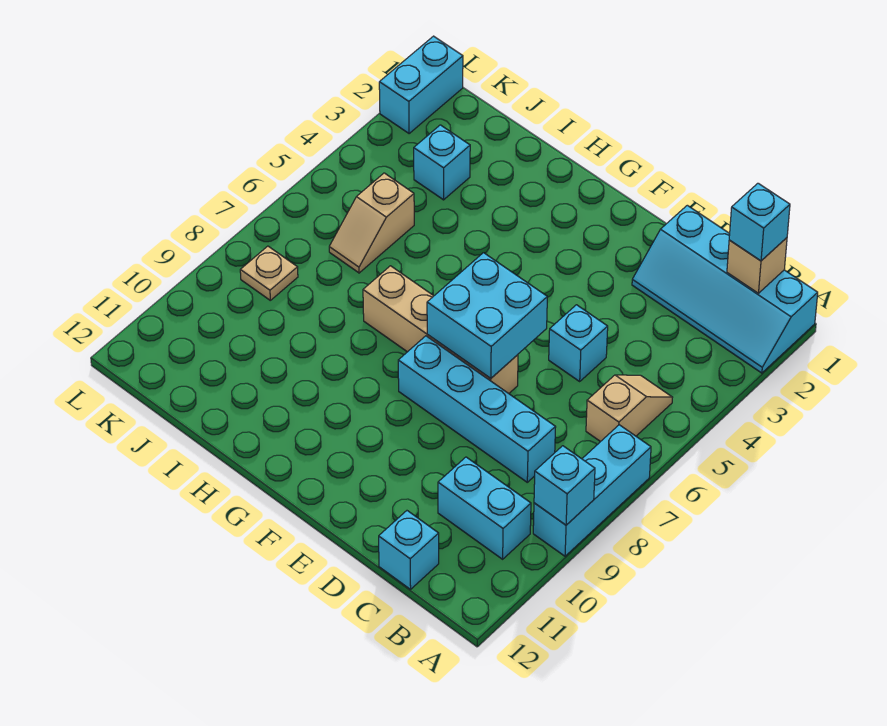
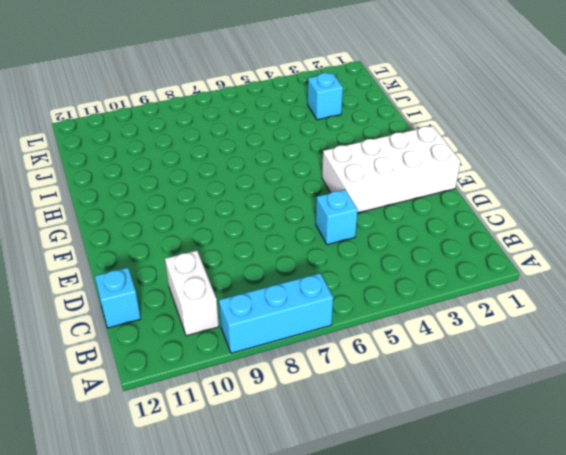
white 1x2 brick [165,251,219,336] -> cyan 1x2 brick [438,457,531,559]
white 2x4 brick [322,126,461,213] -> none
none -> cyan 2x4 slope [632,205,818,373]
none -> tan 1x2 slope [586,375,672,442]
none -> cyan 1x4 brick [398,336,556,482]

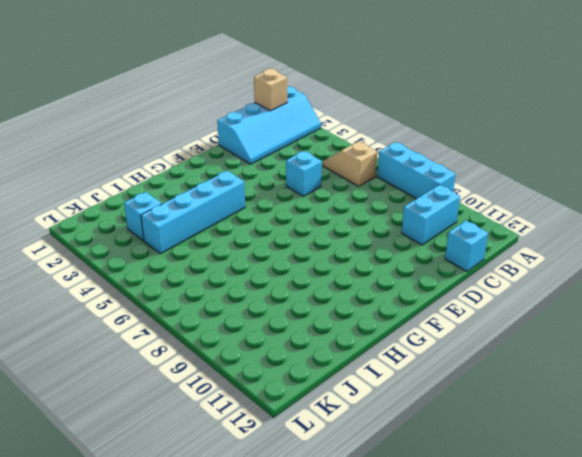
cyan 1x4 brick [141,171,245,254] -> cyan 1x4 brick moved to [398,336,556,482]
none -> tan 1x4 brick [363,266,518,393]
none -> tan 1x2 slope [329,173,414,273]
none -> tan 1x1 plate [240,246,298,300]

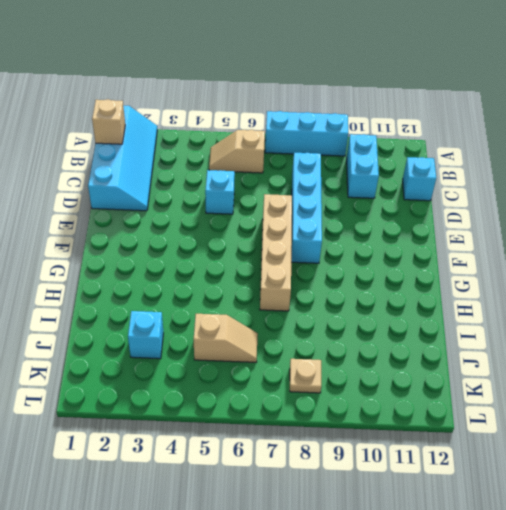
none -> cyan 1x2 brick [379,36,463,134]
none -> cyan 1x1 brick [534,446,595,525]
none -> cyan 2x2 brick [427,253,547,378]

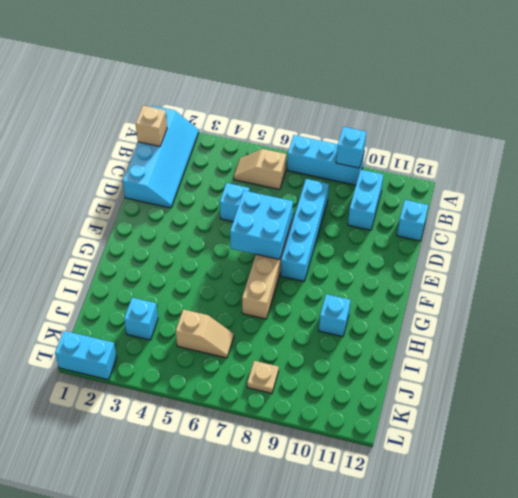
cyan 1x1 brick [319,294,351,337] -> cyan 1x1 brick moved to [729,183,790,261]

